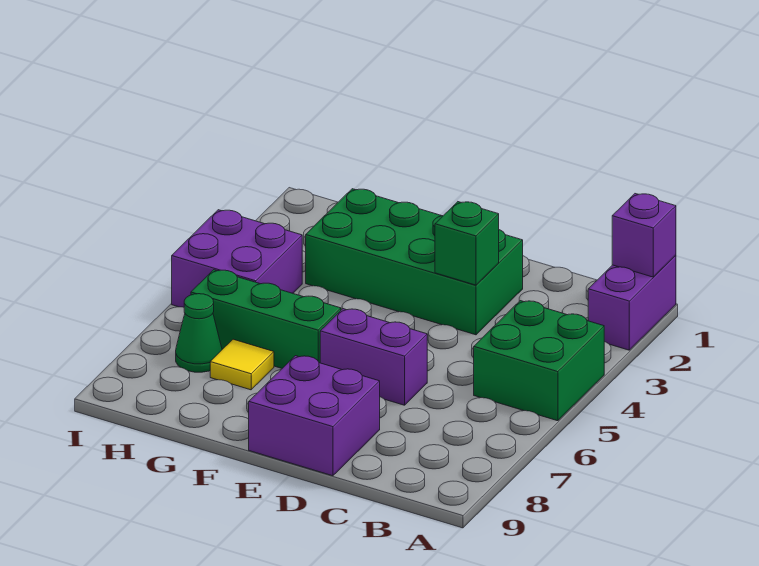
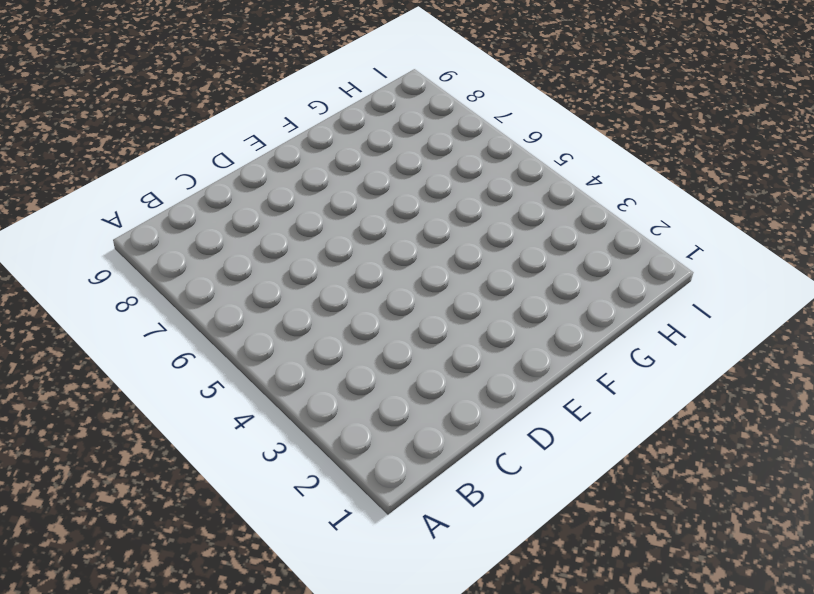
none -> purple 1x2 brick [588,255,676,350]
none -> green 2x2 brick [474,301,604,421]

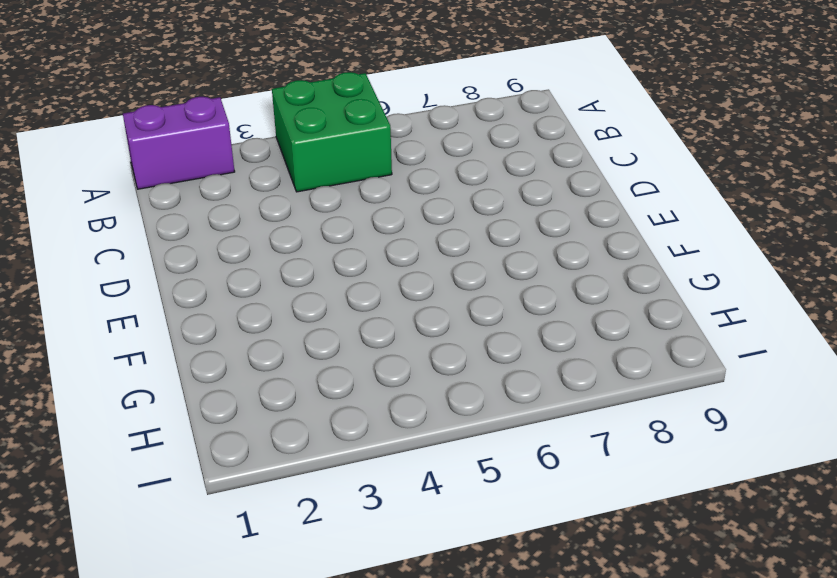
none -> green 2x4 brick [306,189,523,335]
none -> purple 1x2 brick [320,309,427,405]

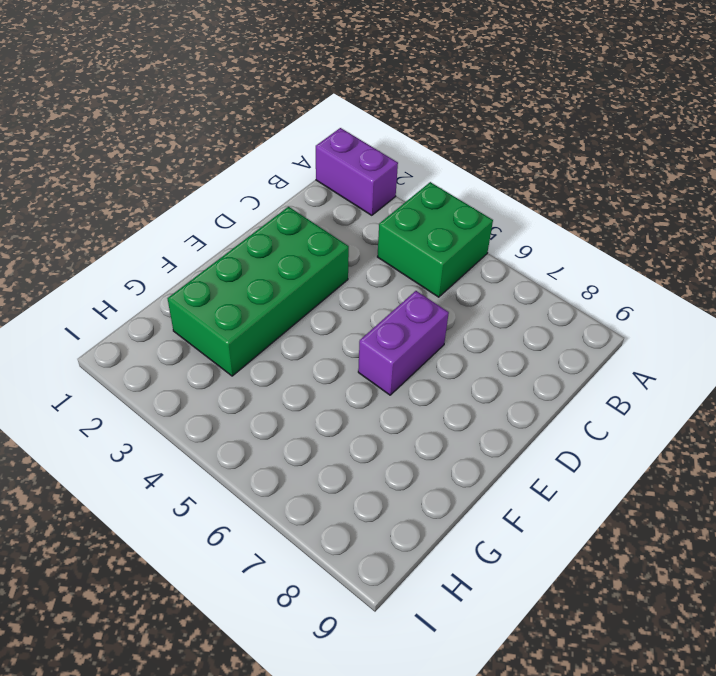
none -> purple 2x2 brick [249,356,380,476]
none -> green 1x3 brick [191,270,341,368]

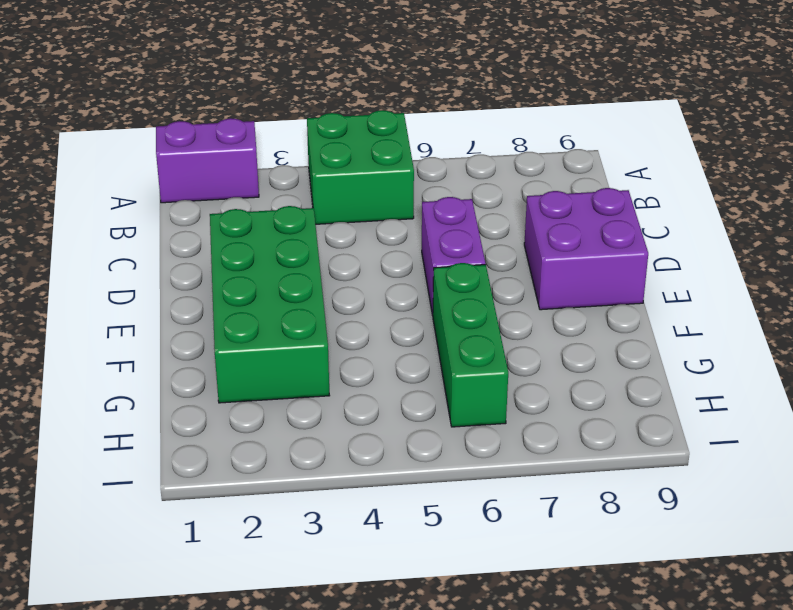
none -> yellow 1x1 tile [210,339,274,390]
none -> purple 2x2 brick [172,210,302,307]

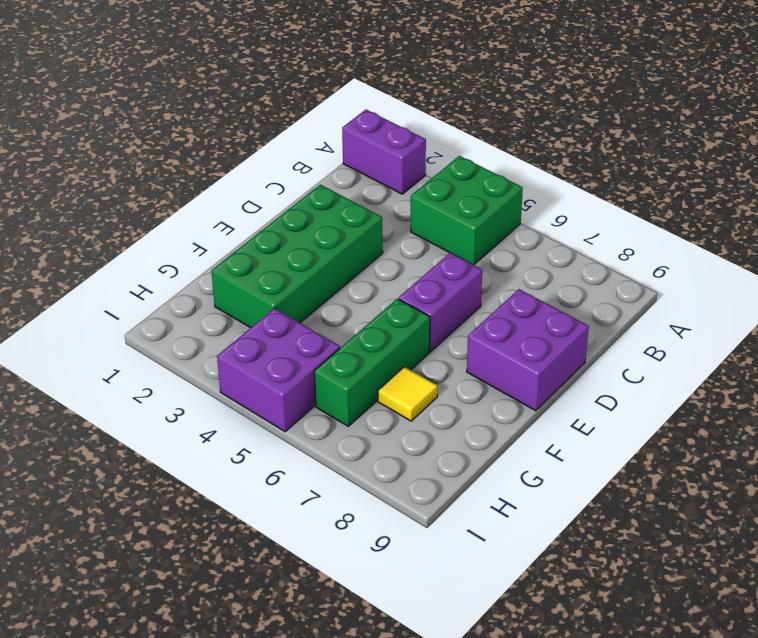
none -> green 1x1 cone [176,294,222,372]
none -> purple 1x1 brick [612,194,676,277]

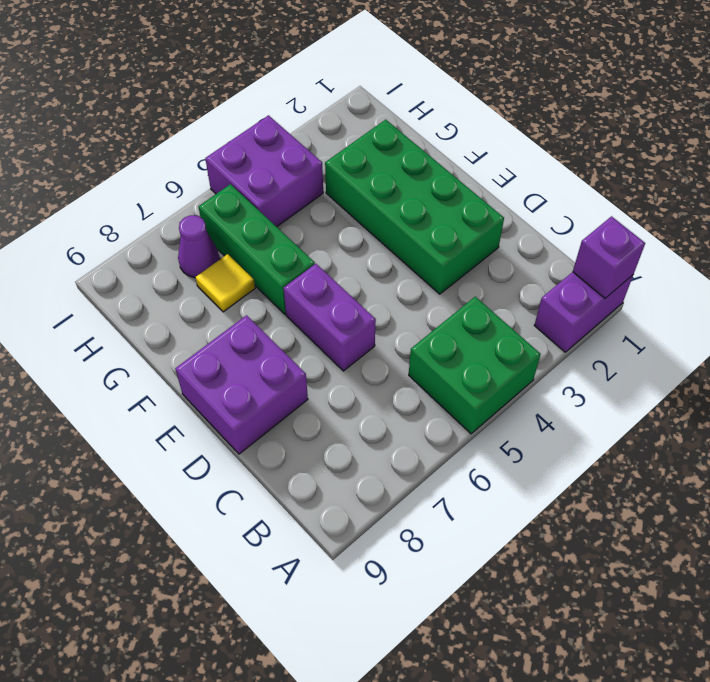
purple 1x1 cone [178,215,220,278] -> green 1x1 cone [176,294,222,372]
none -> green 1x1 brick [435,202,499,285]

